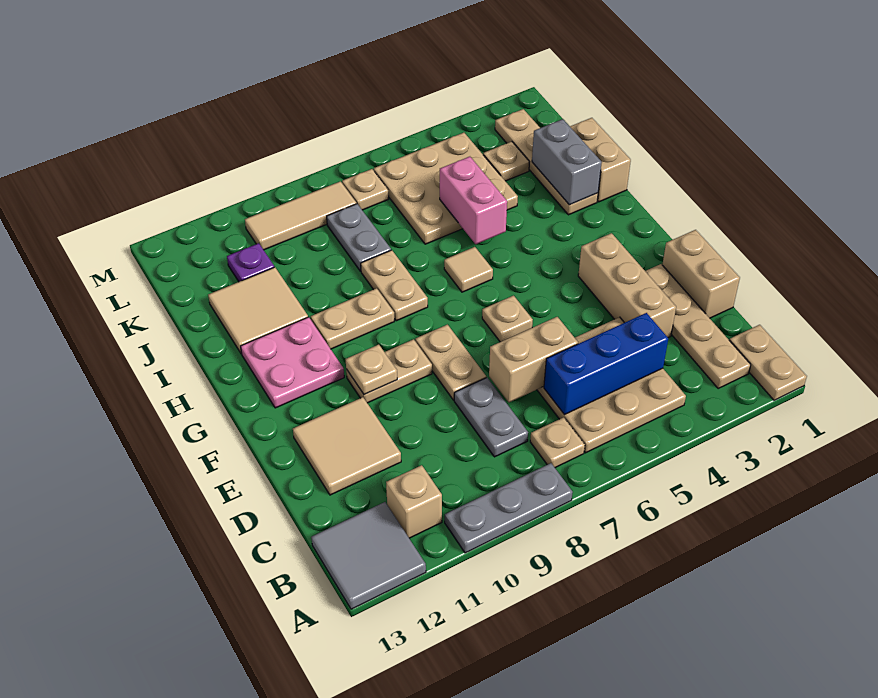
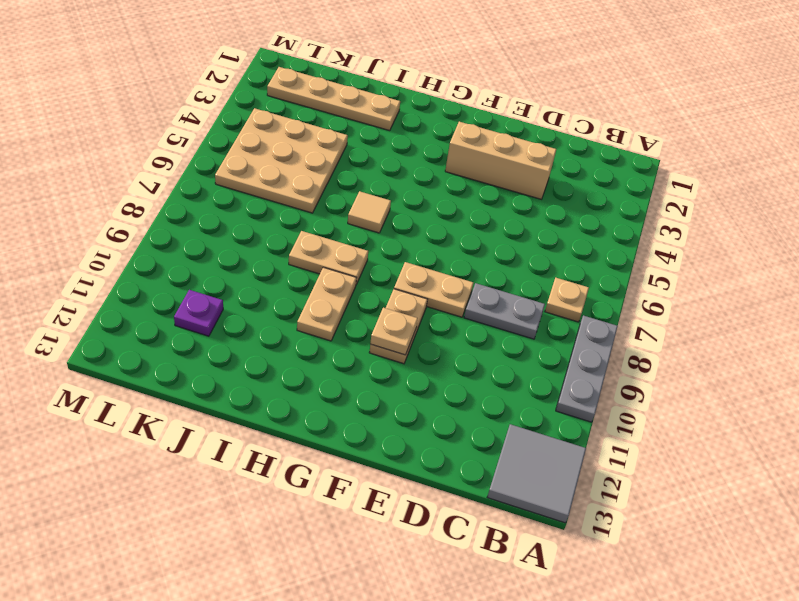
none -> tan 1x2 plate [729,325,807,400]
none -> tan 1x4 plate [645,264,751,388]
none -> tan 3x3 plate [537,317,686,453]
none -> tan 1x1 brick [386,465,442,538]

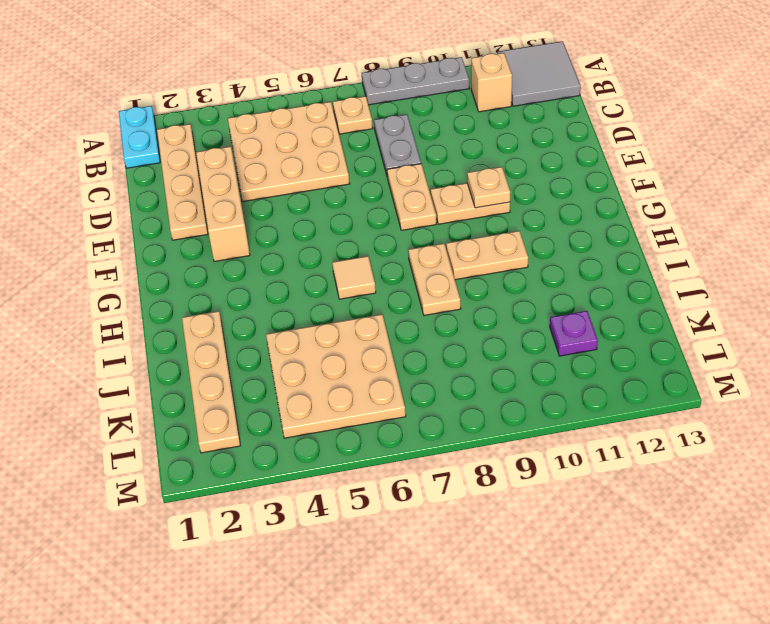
cyan 1x2 plate [119,106,160,168] -> tan 1x2 plate [729,325,807,400]
none -> tan 1x2 brick [662,230,740,318]
none -> tan 2x2 tile [293,397,401,495]
none -> tan 1x1 plate [482,296,533,342]
none -> pink 2x2 plate [241,317,344,408]

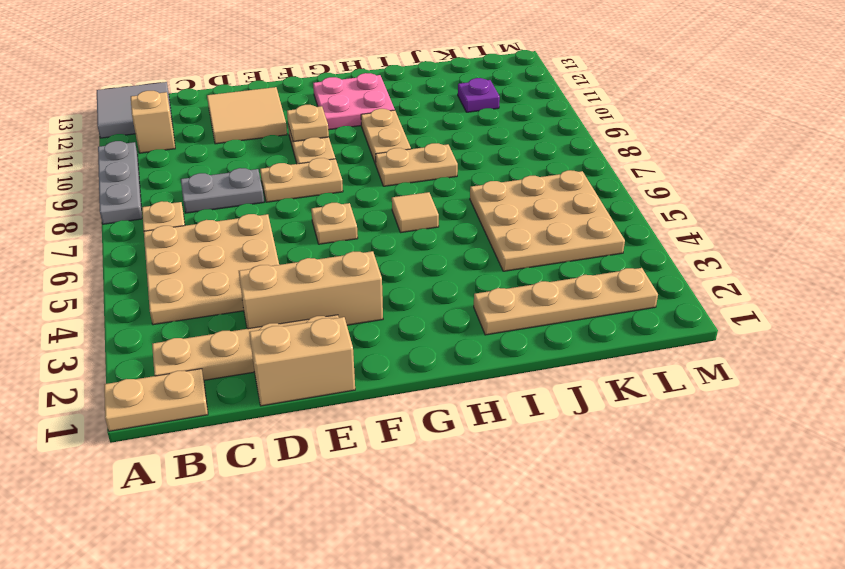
none -> tan 1x2 brick [570,118,631,202]
none -> tan 2x2 tile [208,267,308,354]
none -> grey 1x2 plate [327,204,391,271]
none -> tan 1x1 plate [483,142,529,181]

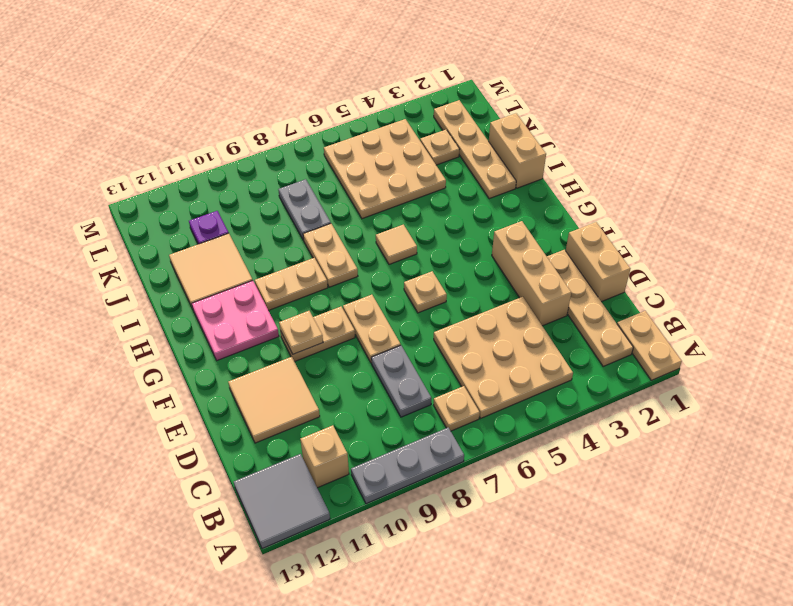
none -> tan 1x1 plate [342,169,389,210]
none -> tan 1x3 tile [245,181,357,250]
none -> blue 1x3 brick [544,313,668,415]
none -> tan 1x2 brick [489,317,578,402]

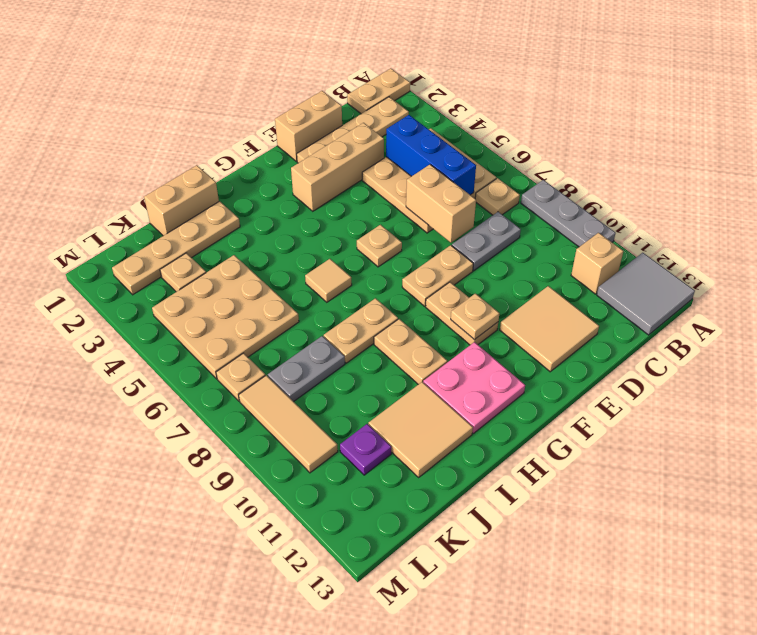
none -> grey 1x2 brick [532,119,602,205]
none -> pink 1x2 brick [440,157,507,244]

